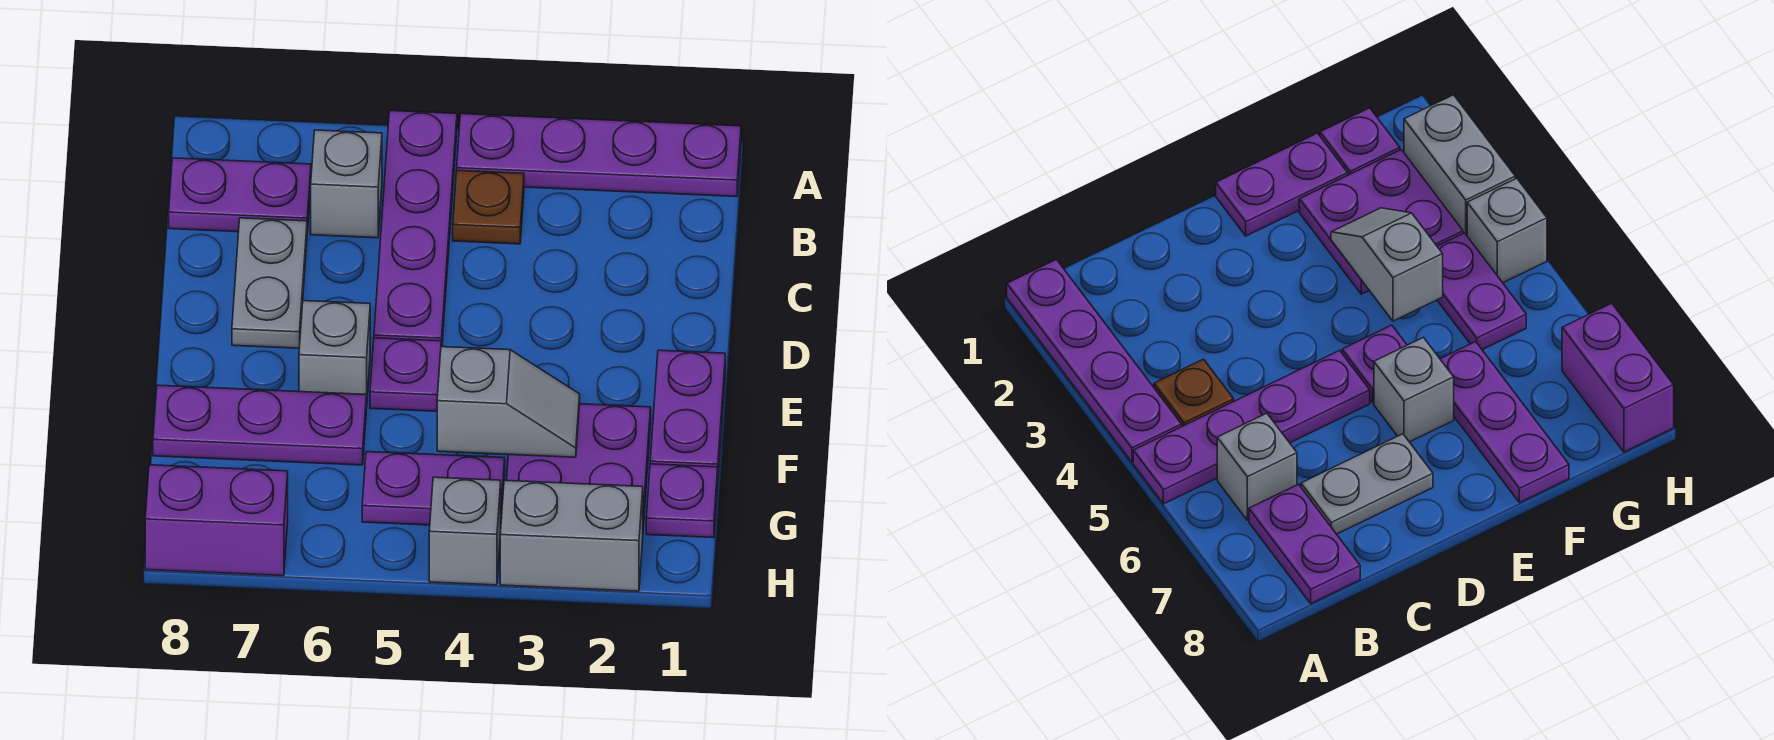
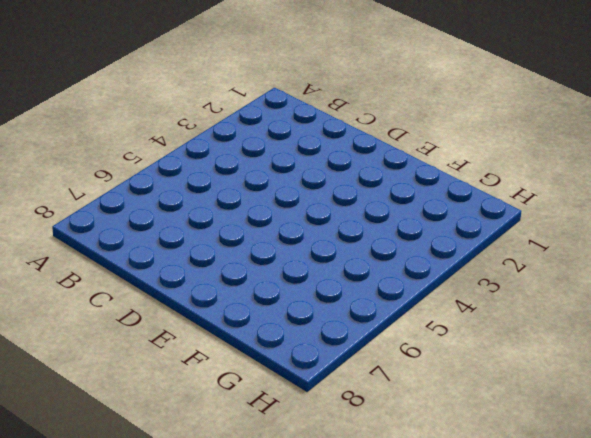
none -> purple 1x4 plate [457,114,741,197]
none -> purple 1x4 plate [374,111,457,346]
none -> brown 1x1 plate [453,170,524,244]

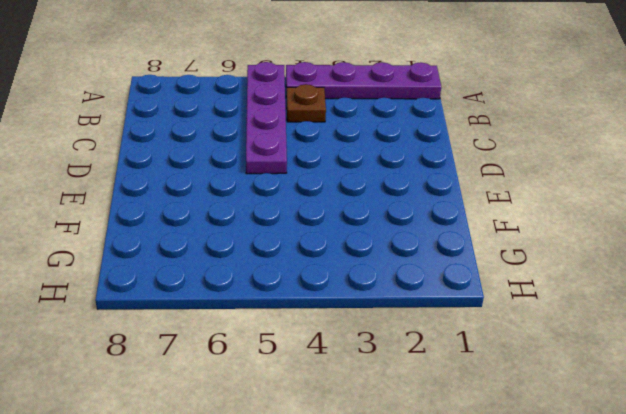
none -> grey 1x1 brick [311,130,382,238]
none -> purple 1x2 plate [169,158,311,232]
none -> grey 1x2 plate [232,218,307,348]

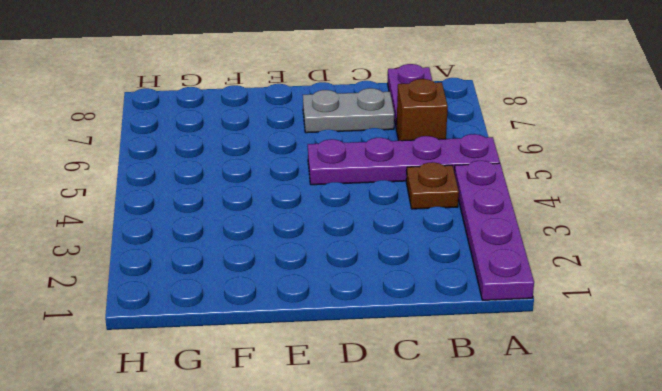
brown 1x1 brick [396,79,448,141] -> grey 1x1 brick [311,130,382,238]
none -> purple 1x2 plate [650,350,725,472]
none -> purple 1x1 plate [370,338,441,411]
none -> grey 1x1 brick [299,301,370,408]

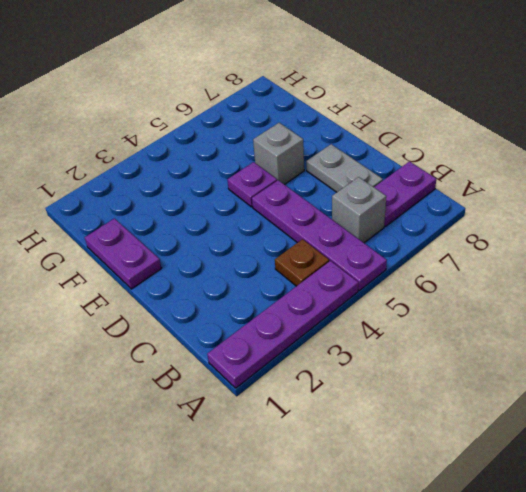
none -> purple 2x2 plate [506,404,651,527]
none -> purple 1x3 plate [153,385,366,465]
none -> purple 1x1 plate [646,464,718,538]

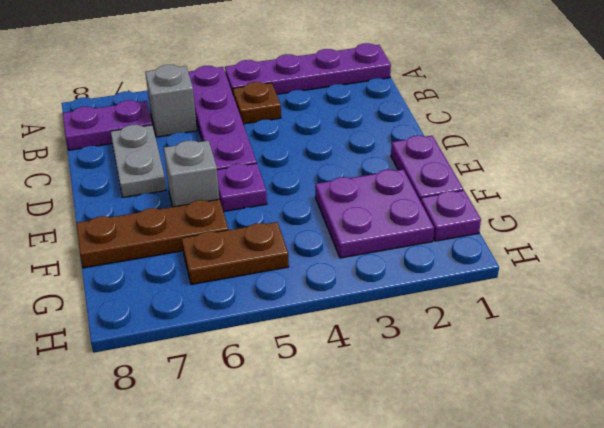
brown 1x3 plate [76,199,228,268] -> purple 1x3 plate [153,385,366,465]
brown 1x2 plate [182,222,289,284] -> purple 1x2 plate [362,452,505,525]
none -> grey 1x2 brick [500,480,643,591]
none -> grey 1x1 brick [429,477,501,585]
none -> purple 1x2 brick [145,465,288,576]

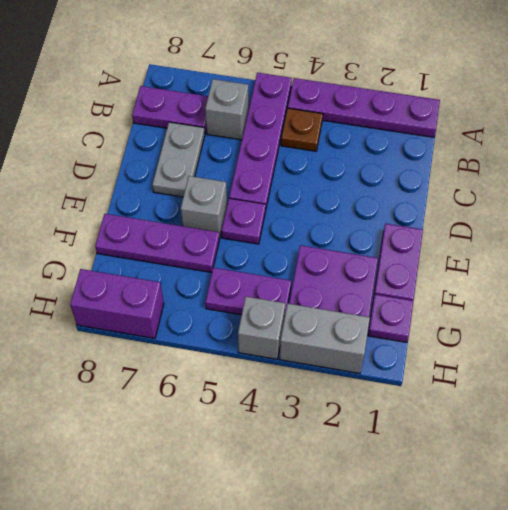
none -> grey 1x2 slope [437,346,580,457]

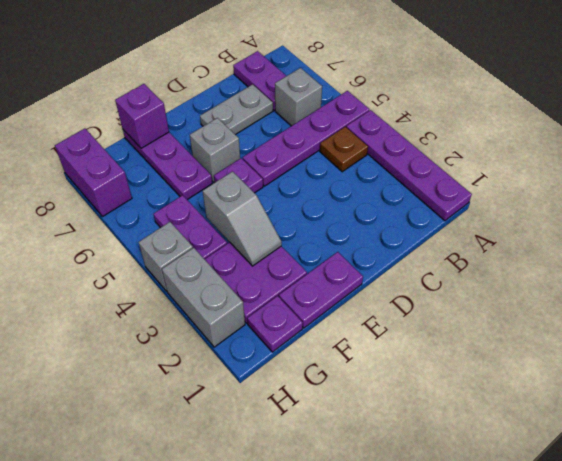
purple 1x1 brick [115,84,169,148] -> none

